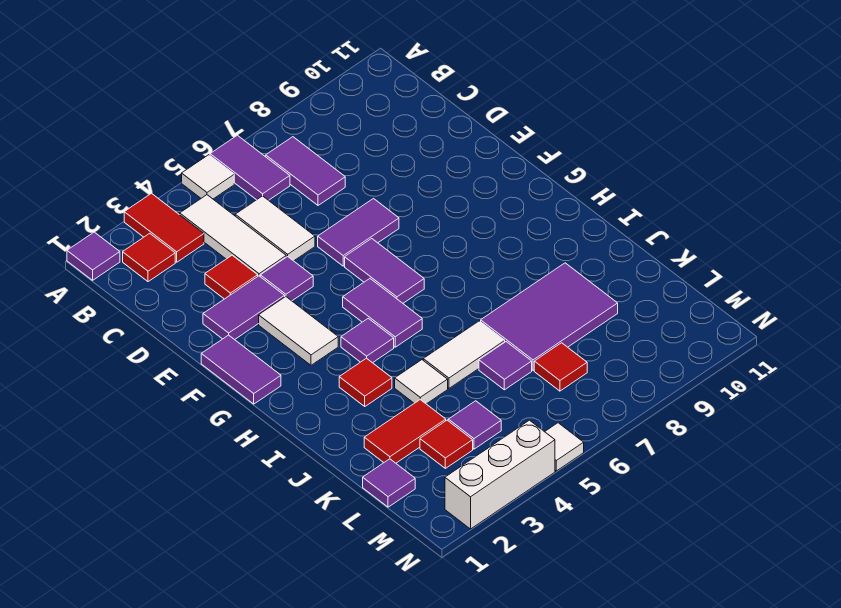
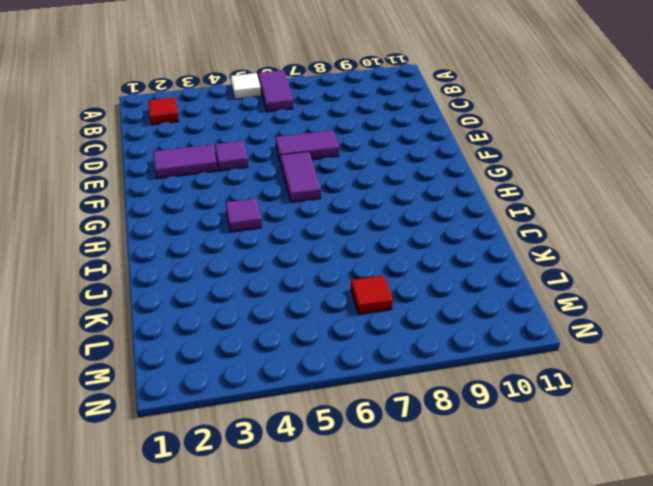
none -> purple 1x1 tile [67,232,120,280]
none -> red 1x2 tile [124,194,204,262]
none -> white 1x3 tile [180,195,286,276]

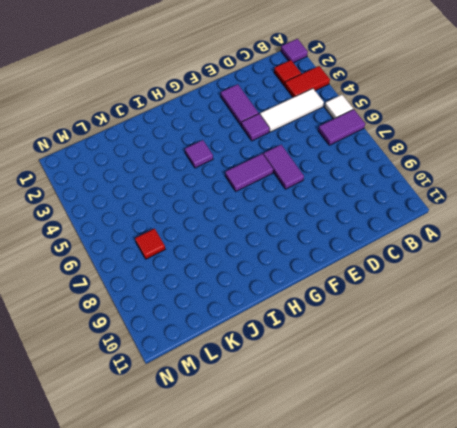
none -> purple 1x2 tile [266,137,345,205]
none -> white 1x2 tile [235,196,315,261]
none -> red 1x1 tile [205,255,258,299]

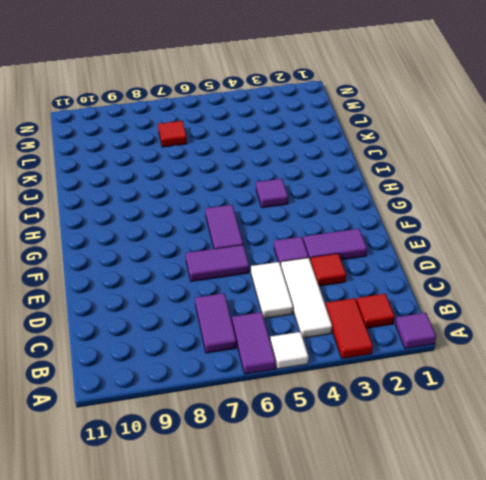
none -> purple 1x2 tile [201,335,281,404]
none -> white 1x2 tile [259,297,338,365]
none -> purple 1x2 tile [343,279,422,347]

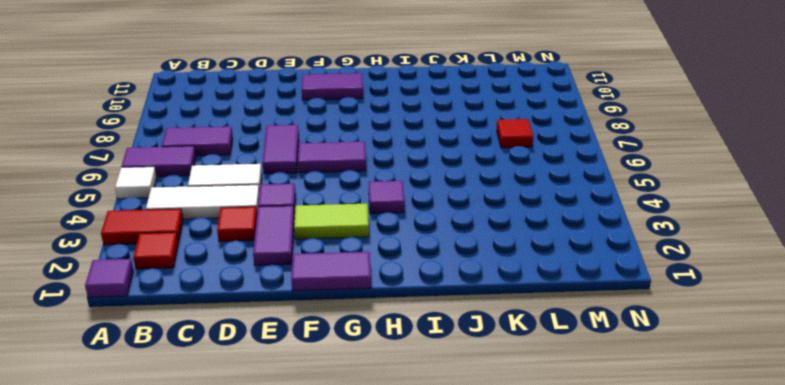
lime 1x2 tile [294,204,369,239] -> white 1x2 tile [259,297,338,365]
purple 1x2 tile [302,73,363,100] -> purple 1x2 tile moved to [343,279,422,347]
none -> red 1x1 tile [339,358,392,406]
none -> white 1x1 tile [395,360,448,404]
none -> white 1x2 tile [423,321,505,388]

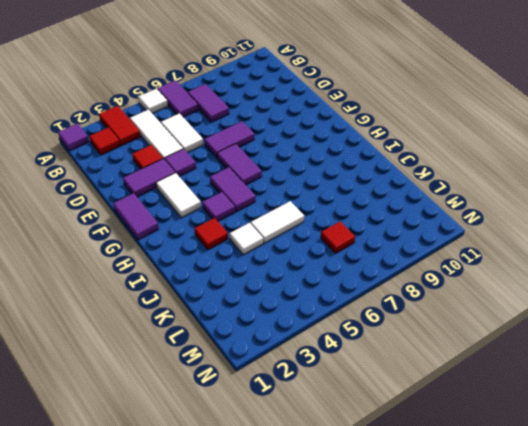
none -> purple 2x3 tile [481,263,618,370]
none -> red 1x2 tile [364,400,446,463]
none -> purple 1x1 tile [479,342,532,390]

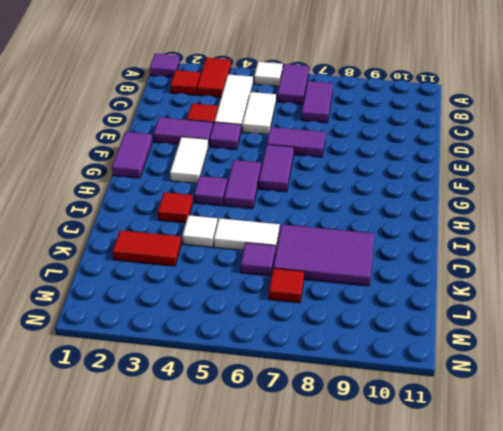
none -> purple 1x1 tile [363,459,415,507]
none -> red 1x1 tile [420,420,473,468]
none -> purple 1x1 tile [448,401,501,449]

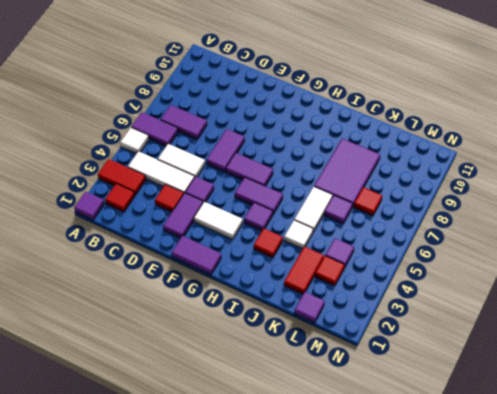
none -> white 1x3 brick [445,420,555,529]
none -> white 1x1 tile [545,423,584,471]

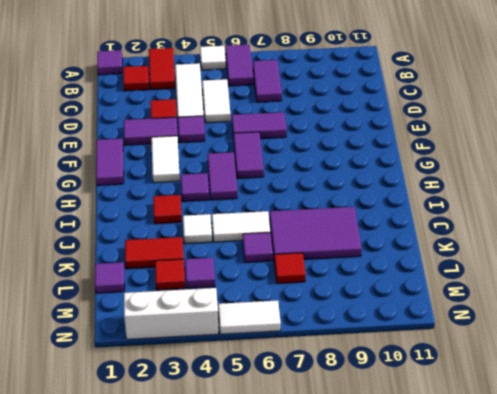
white 1x2 tile [218,300,281,334] -> white 1x1 tile [545,423,584,471]

